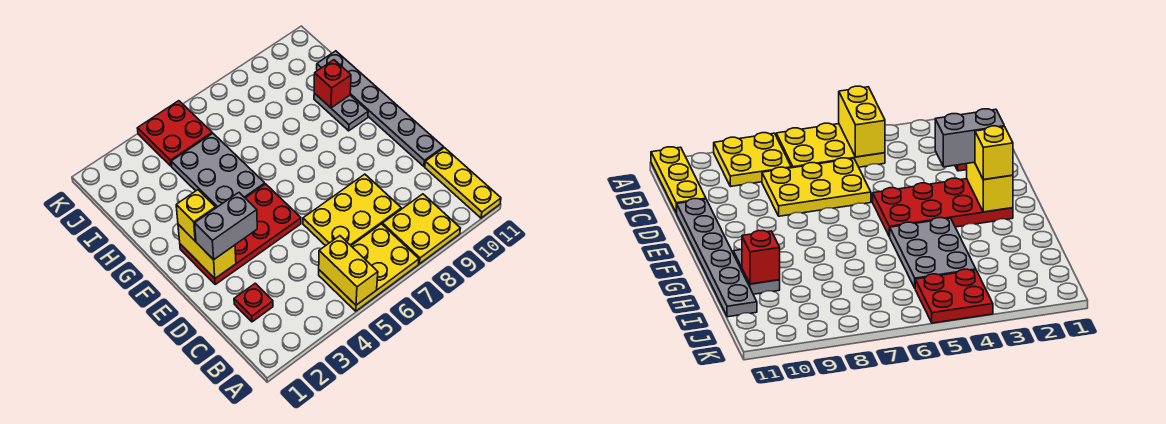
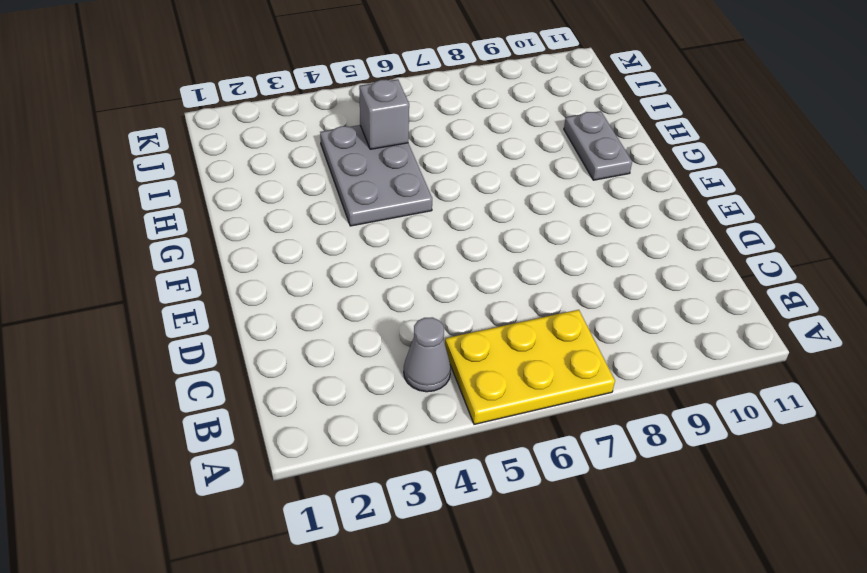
grey 1x1 cone [404,317,451,392] -> none
grey 1x1 brick [359,79,409,149] -> none
none -> yellow 2x2 plate [382,194,460,264]
none -> yellow 1x3 plate [425,148,501,218]
none -> red 1x1 plate [234,283,273,322]

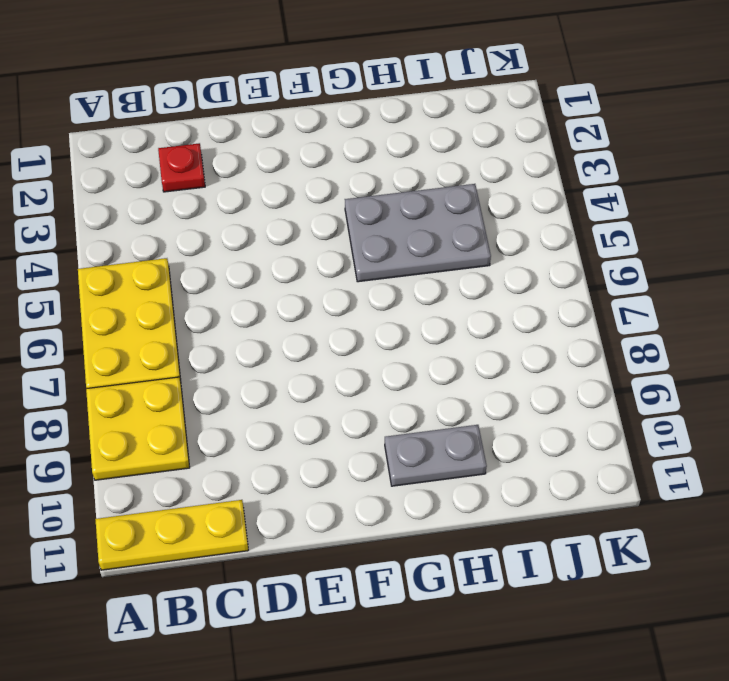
none -> yellow 2x3 plate [303,174,401,246]
none -> grey 1x6 plate [317,51,444,166]
none -> red 2x4 plate [180,184,301,284]

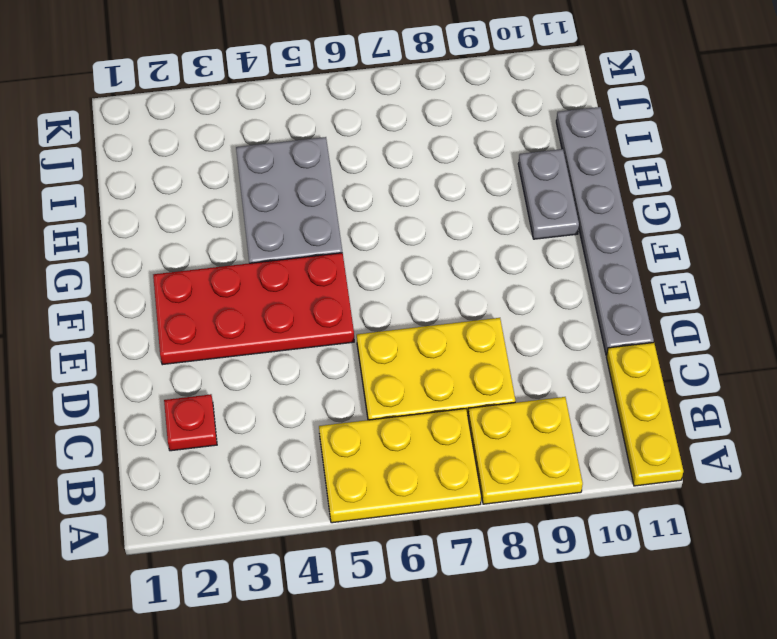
none -> red 2x2 plate [137,101,212,166]
none -> yellow 1x2 brick [319,236,378,305]
none -> yellow 1x2 brick [178,224,236,278]

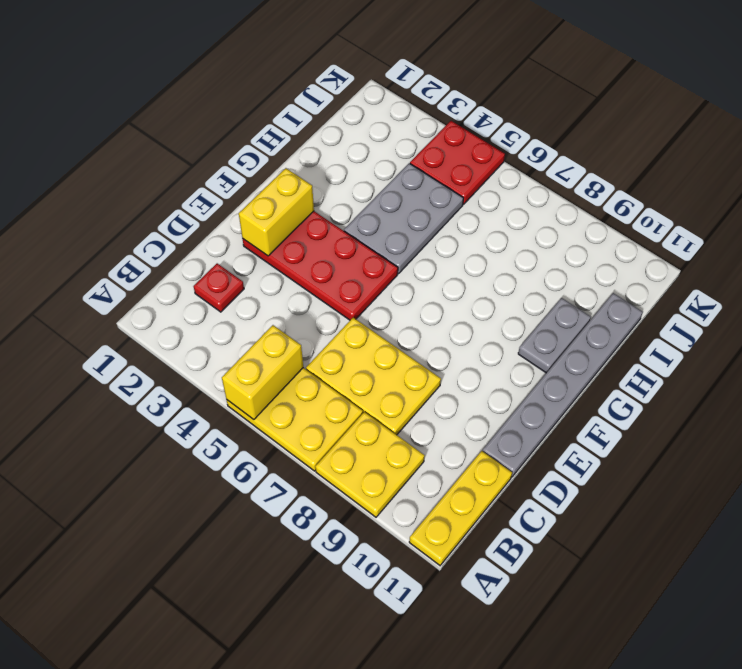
none -> red 1x1 brick [314,60,351,108]
none -> grey 1x2 brick [195,193,257,260]
none -> yellow 1x1 brick [176,190,216,241]

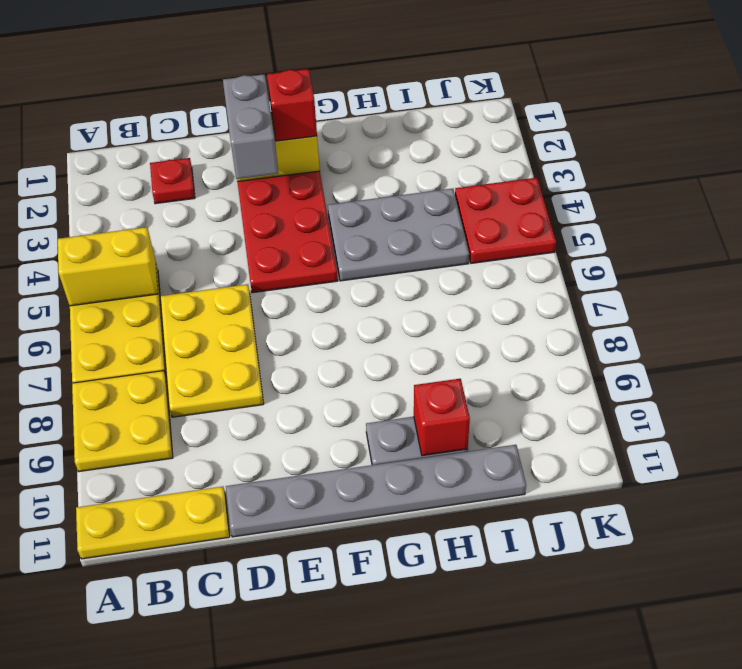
red 1x1 brick [267,69,317,141] -> yellow 1x1 brick [176,190,216,241]

